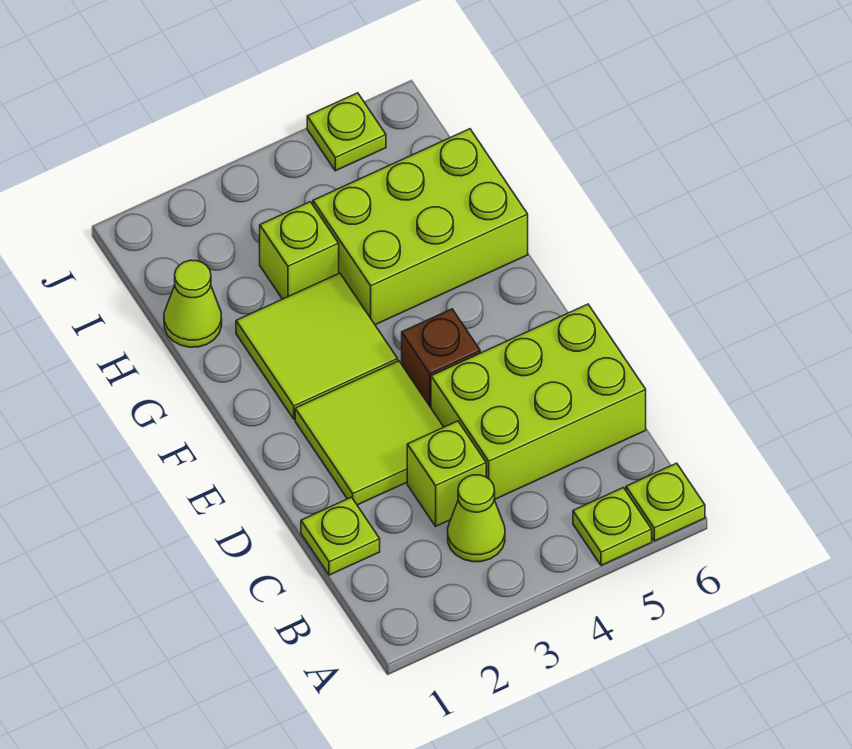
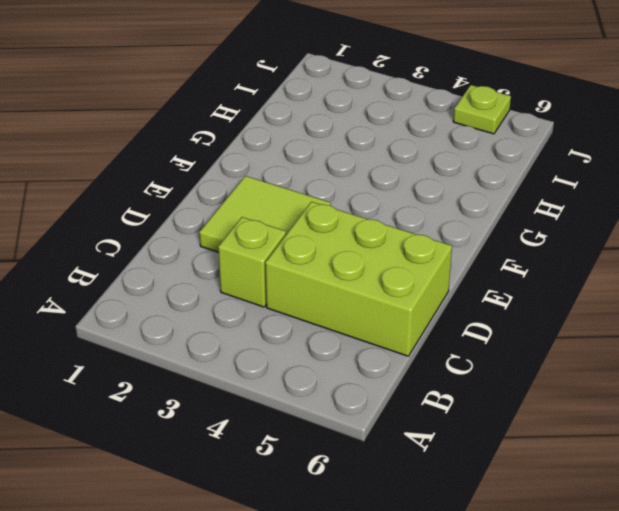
none -> lime 1x1 plate [573,488,652,565]
none -> lime 1x1 plate [626,463,705,541]
none -> lime 1x1 cone [448,475,505,562]

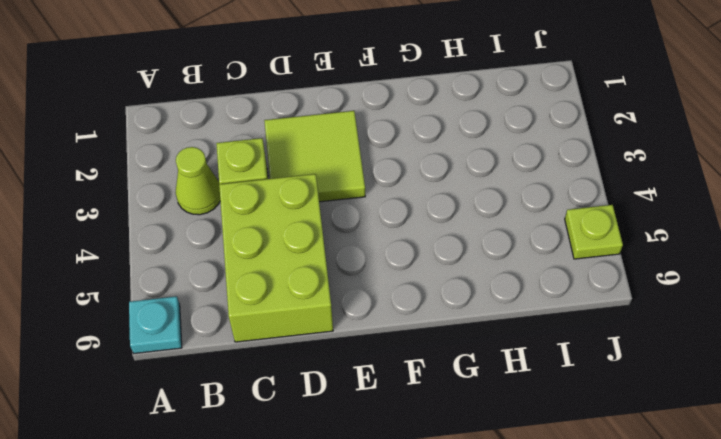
cyan 1x1 plate [129,296,182,353] -> lime 1x1 plate [626,463,705,541]
none -> lime 1x1 plate [573,488,652,565]
none -> lime 1x1 plate [301,497,380,575]
none -> brown 1x1 brick [402,309,480,407]

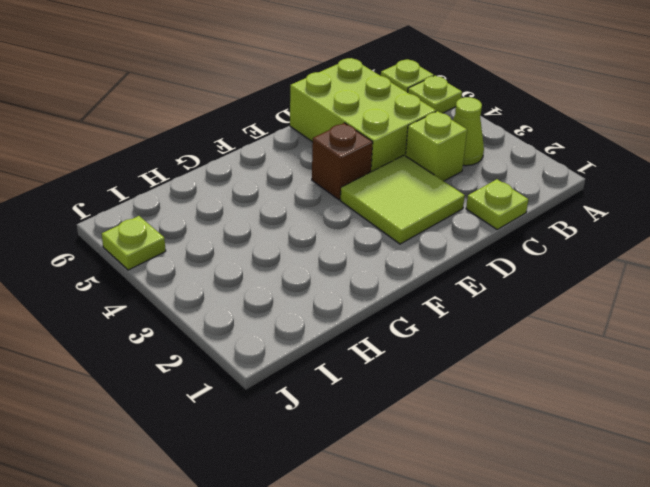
none -> lime 2x2 tile [236,273,398,419]
none -> lime 2x3 brick [313,129,528,325]
none -> lime 1x1 cone [164,260,222,347]

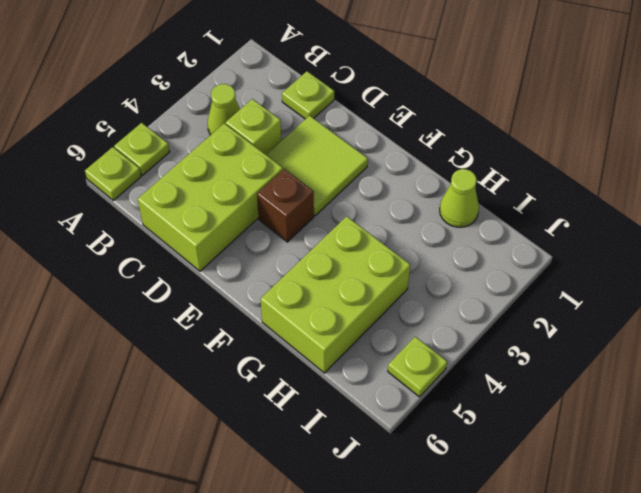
none -> lime 2x2 tile [236,273,398,419]
none -> lime 1x1 brick [260,202,339,299]

